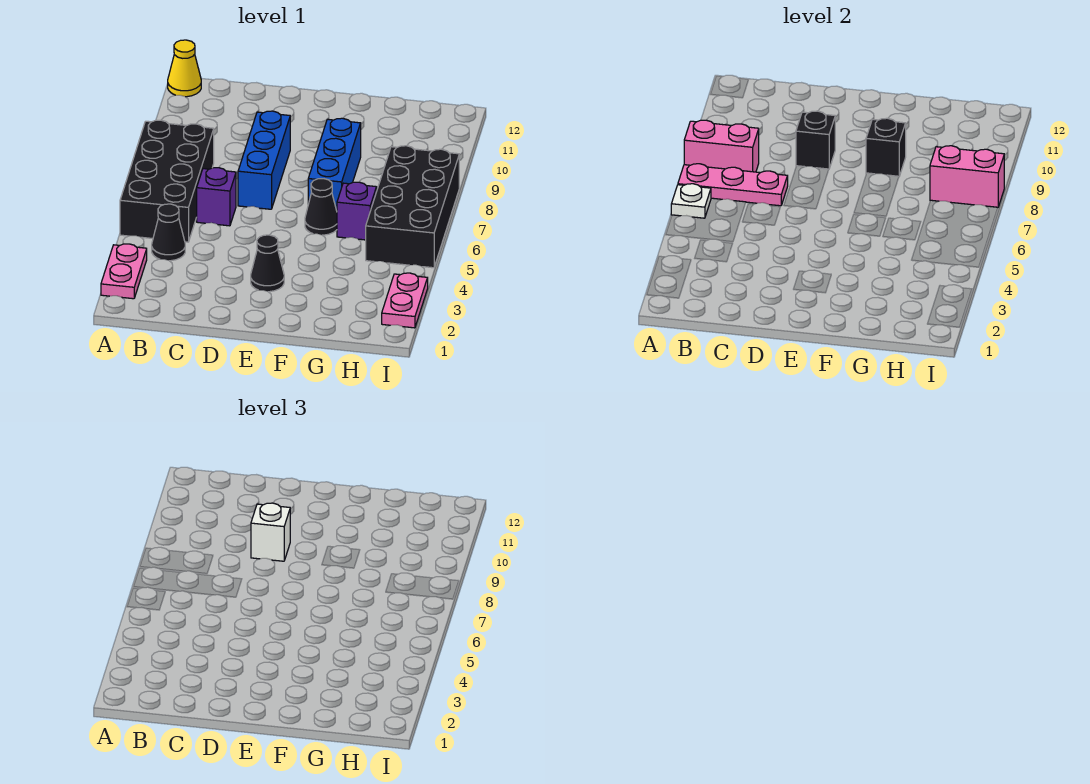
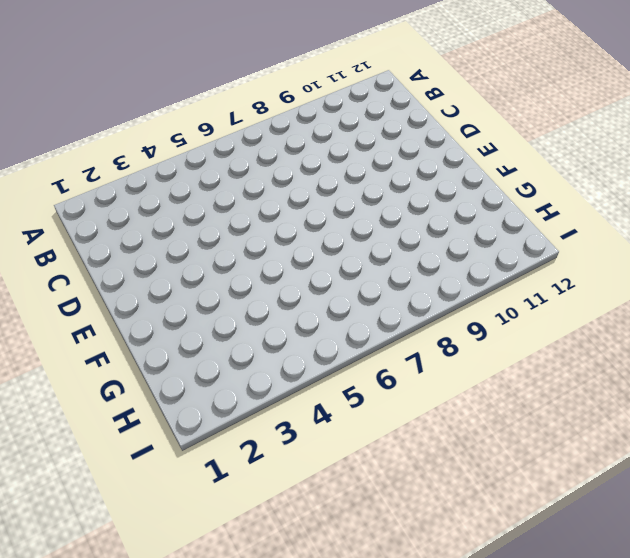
none -> pink 1x2 plate [101,244,147,299]
none -> black 2x4 brick [120,120,214,242]
none -> yellow 1x1 cone [168,40,201,97]

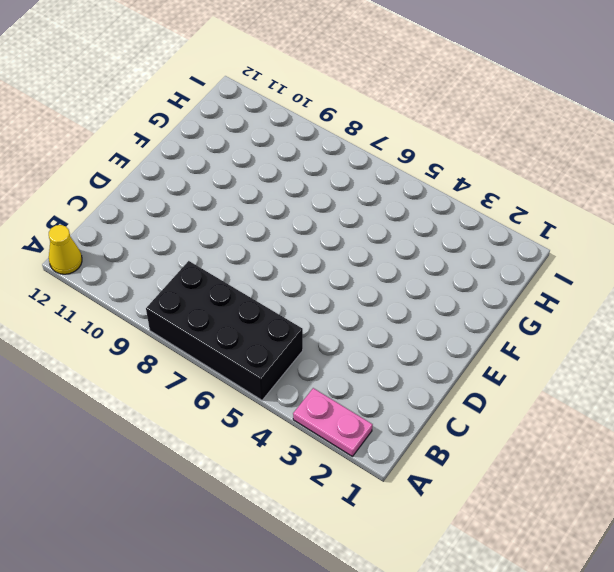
none -> black 1x1 cone [152,204,185,261]
none -> purple 1x1 brick [197,168,236,226]
none -> blue 1x3 brick [238,111,290,209]

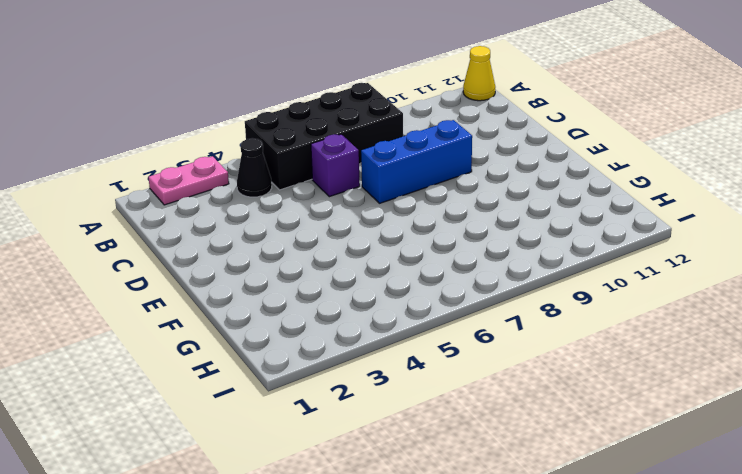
none -> black 1x1 cone [251,235,284,292]
none -> black 1x1 cone [305,179,337,235]
none -> blue 1x3 brick [308,118,361,211]

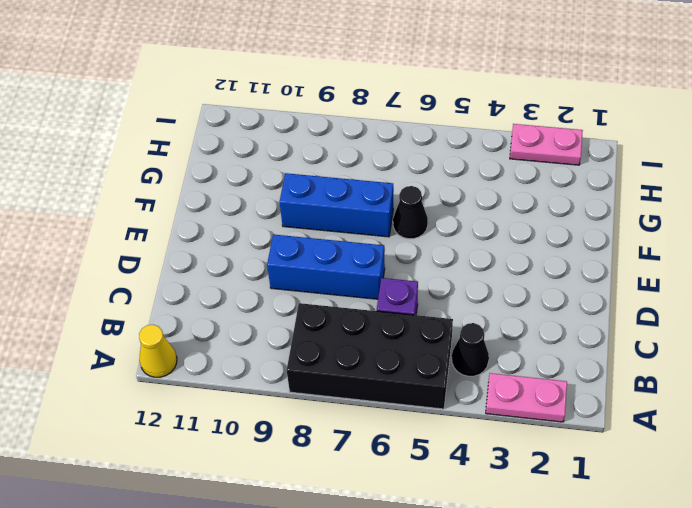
none -> black 1x1 cone [251,235,284,292]
none -> purple 1x1 brick [337,182,377,240]
none -> black 2x4 brick [366,146,459,268]

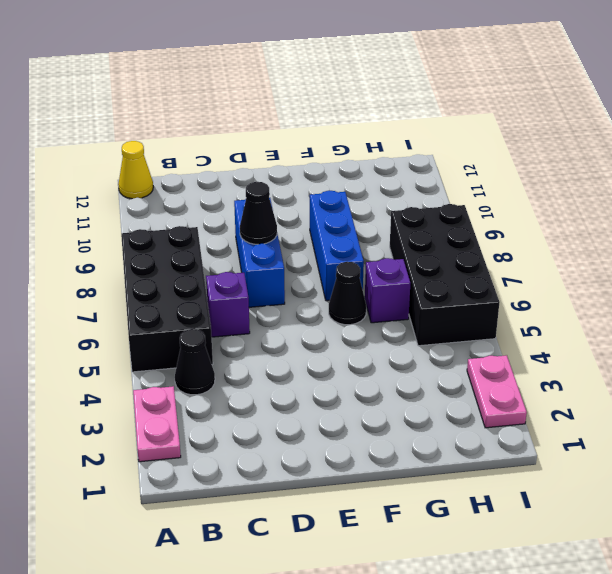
black 1x1 cone [240,182,277,244] -> black 1x1 cone moved to [251,235,284,292]
none -> white 1x1 plate [671,184,711,218]
none -> pink 1x3 plate [678,164,788,206]
none -> pink 1x2 brick [684,120,759,172]

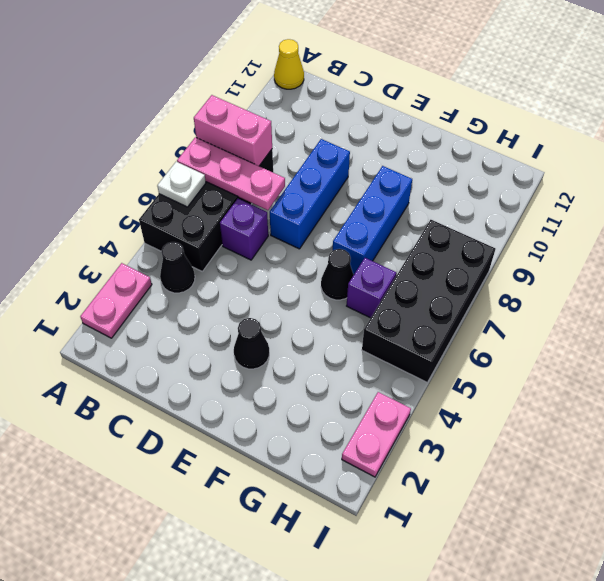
none -> black 1x1 brick [796,111,835,169]
none -> black 1x1 brick [866,118,906,176]
none -> pink 1x2 brick [930,146,1004,207]

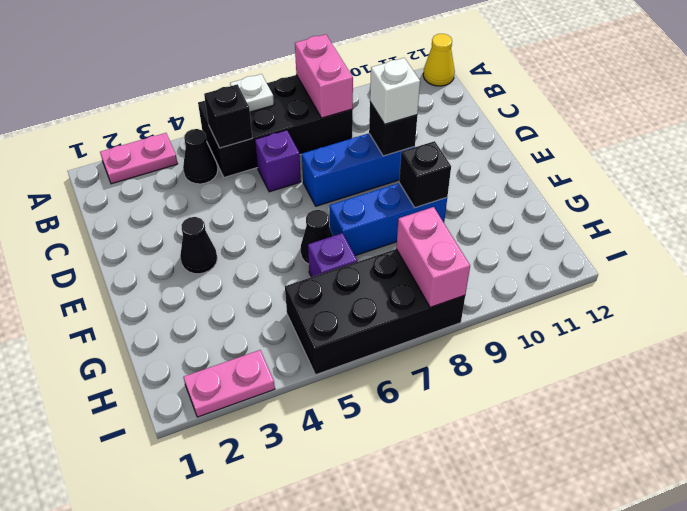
black 1x1 brick [204,84,252,148] -> none
none -> pink 1x3 plate [678,164,788,206]

